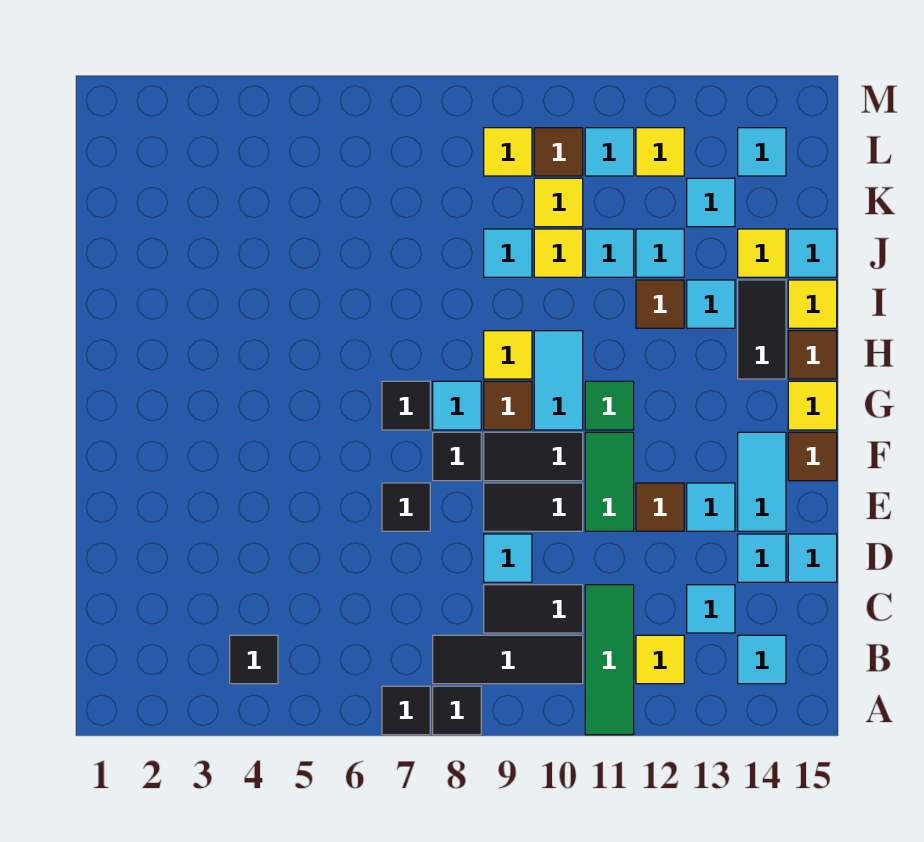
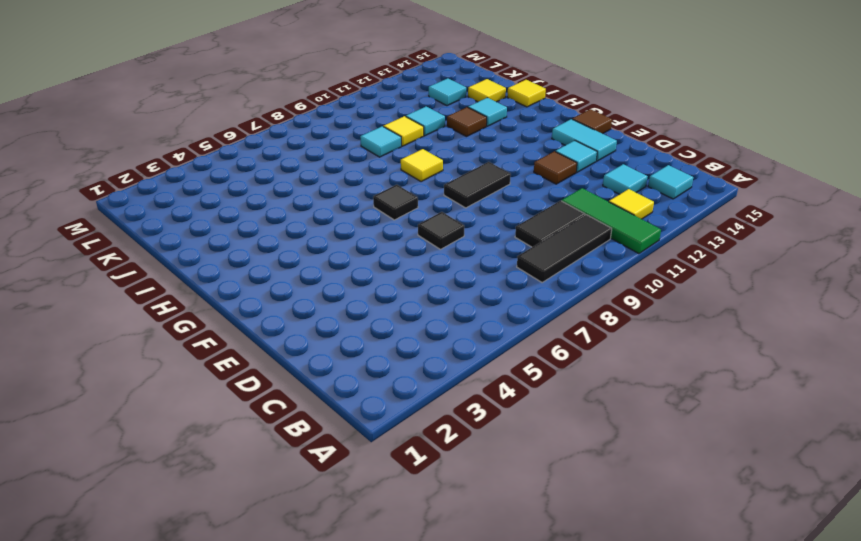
none -> black 1x1 tile [382,686,430,735]
none -> black 1x1 tile [433,686,481,735]
none -> black 1x1 tile [230,635,278,684]
none -> cyan 1x1 tile [484,534,532,582]

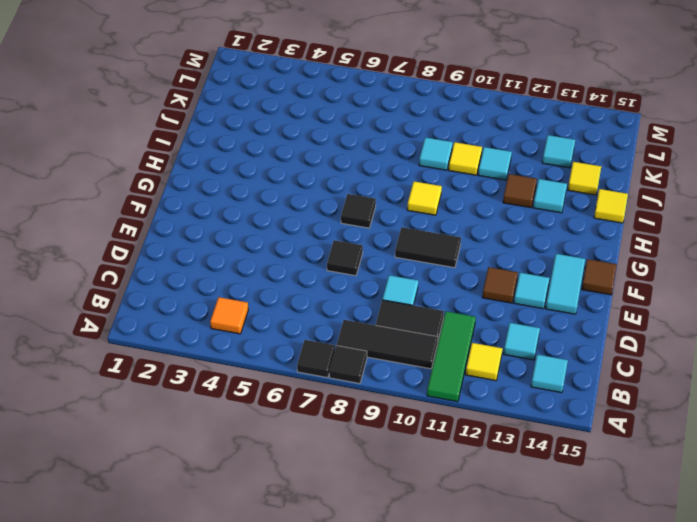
orange 1x1 tile [210,297,248,334] -> black 1x1 tile [230,635,278,684]
none -> cyan 1x1 tile [738,534,786,582]
none -> cyan 1x1 tile [788,534,837,582]
none -> black 1x2 tile [484,483,583,531]
none -> green 1x2 tile [585,432,634,531]

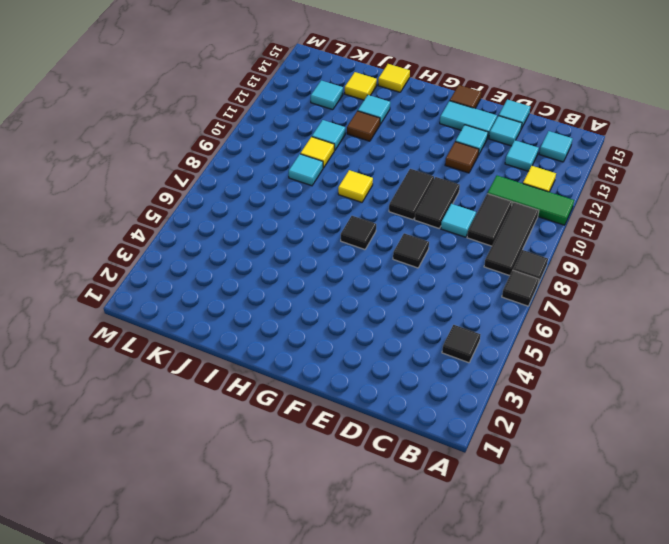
none -> green 1x2 tile [585,432,634,531]
none -> black 1x1 tile [433,432,481,481]
none -> cyan 1x1 tile [433,381,481,430]
none -> brown 1x1 tile [484,381,532,430]

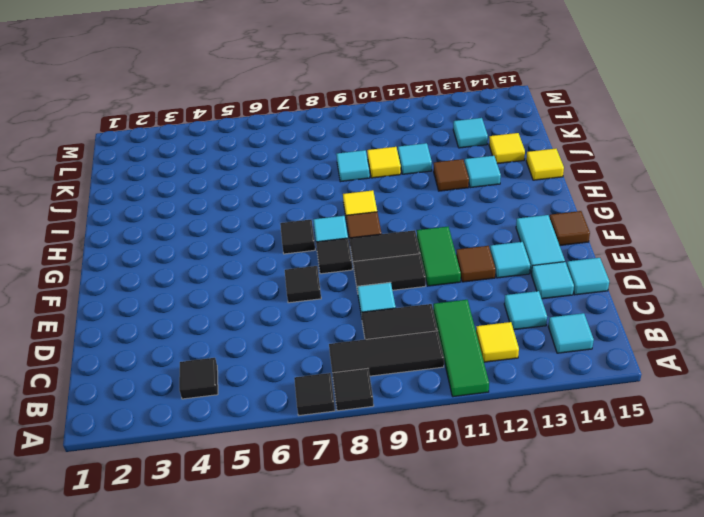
none -> cyan 1x2 tile [534,331,583,430]
none -> green 1x1 tile [585,381,634,430]
none -> yellow 1x1 tile [788,381,837,430]
none -> black 1x2 tile [738,280,786,379]

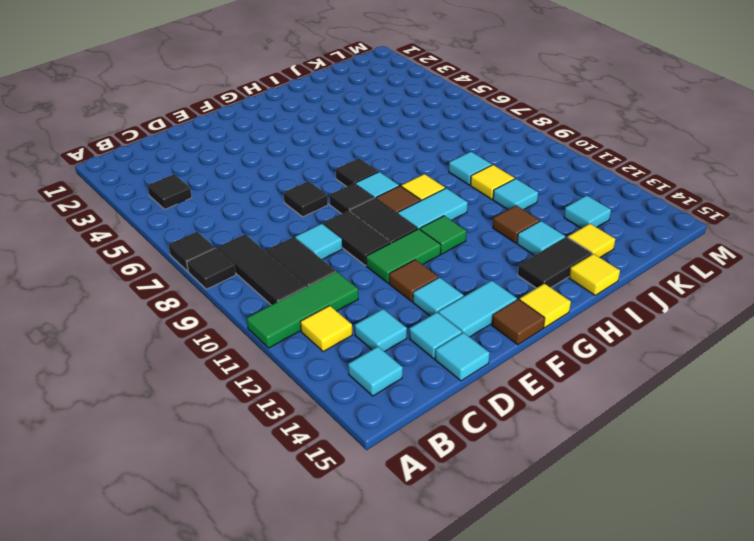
none -> brown 1x1 tile [788,331,837,379]
none -> cyan 1x1 tile [636,229,684,277]
none -> cyan 1x1 tile [788,229,837,277]
none -> yellow 1x1 tile [534,178,583,227]

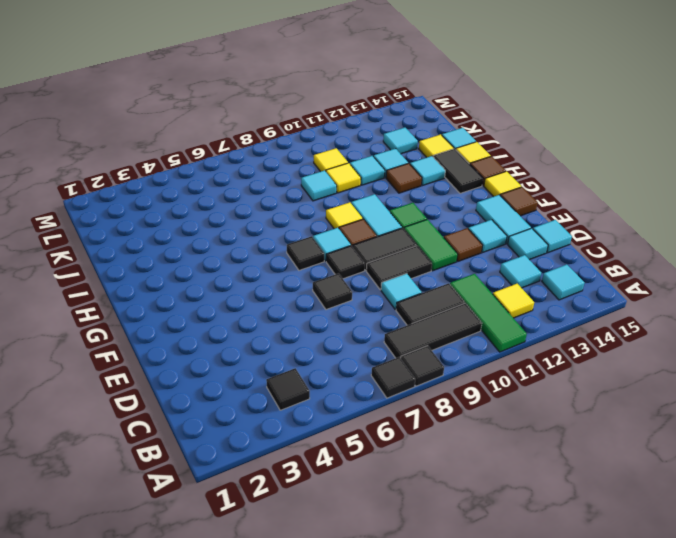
none -> yellow 1x1 tile [484,128,532,176]
none -> brown 1x1 tile [534,128,583,176]
none -> cyan 1x1 tile [585,128,634,176]
none -> yellow 1x1 tile [636,128,684,176]

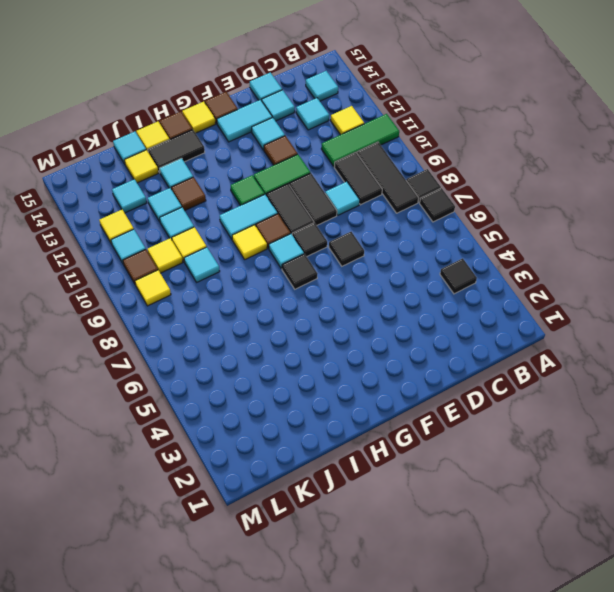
none -> cyan 1x1 tile [738,128,786,176]

